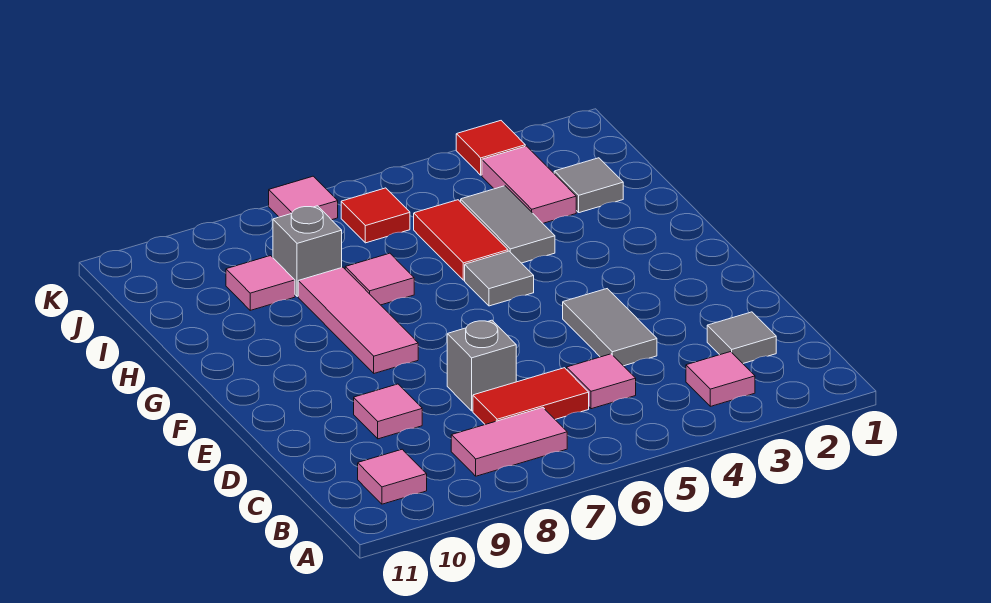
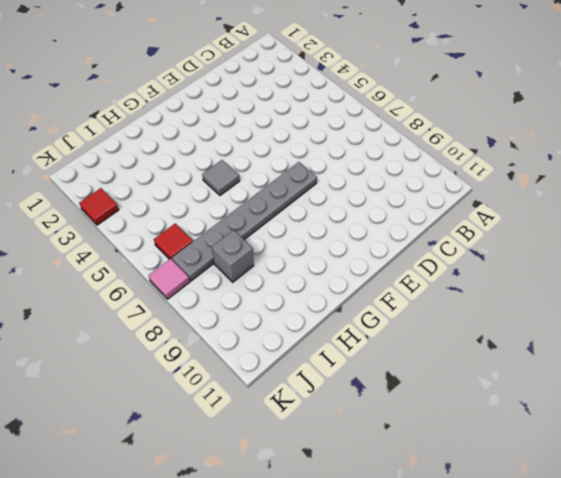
grey 1x6 plate [172,162,317,281] -> pink 1x1 tile [345,253,414,305]
none -> pink 1x1 tile [686,352,755,406]
none -> pink 1x2 tile [451,408,567,476]
none -> pink 1x1 tile [358,449,427,504]

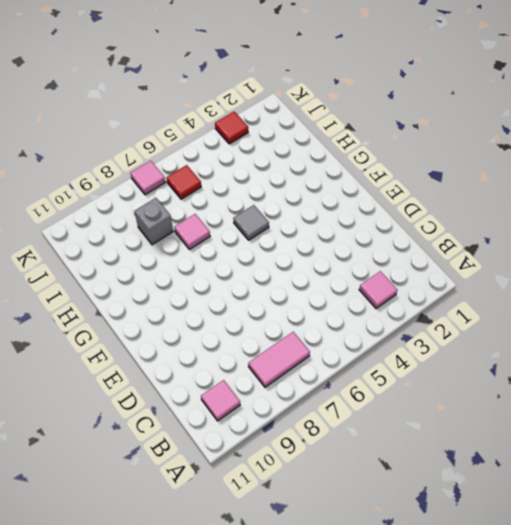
none -> grey 1x1 tile [707,312,776,363]
none -> pink 1x1 tile [567,354,636,409]
none -> red 1x2 tile [473,368,589,425]

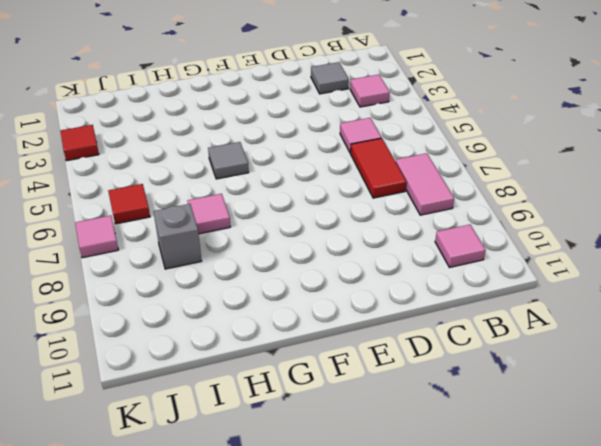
none -> grey 1x2 tile [563,289,657,366]
none -> grey 1x1 brick [447,320,516,411]
none -> pink 1x1 tile [354,384,422,439]

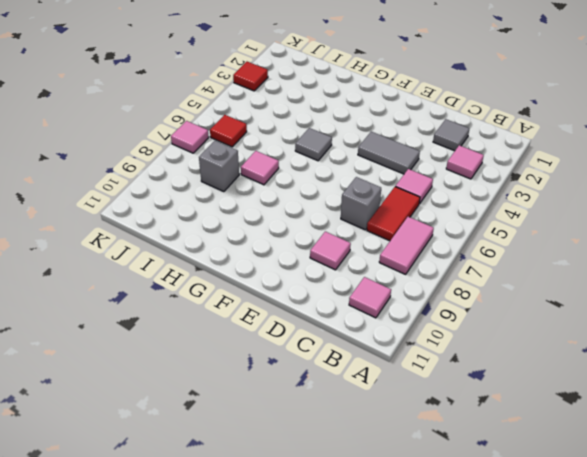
none -> pink 1x3 tile [298,267,418,373]
none -> grey 1x2 tile [461,186,555,263]
none -> red 1x2 tile [414,200,508,280]

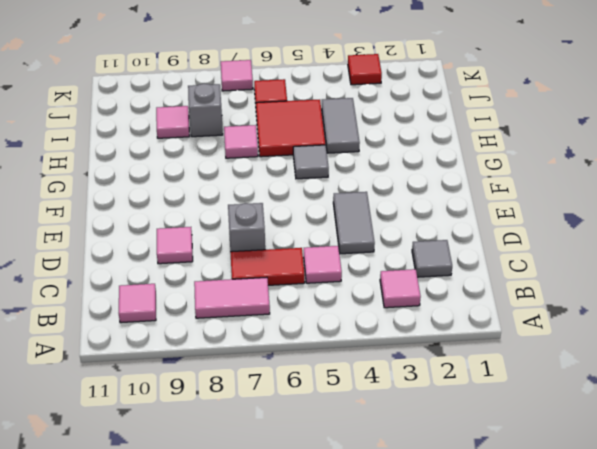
red 2x2 tile [256,100,326,157] -> red 1x2 tile [414,200,508,280]
none -> pink 1x3 tile [298,267,418,373]
none -> grey 1x1 tile [554,158,623,213]
none -> pink 1x2 tile [482,146,576,223]

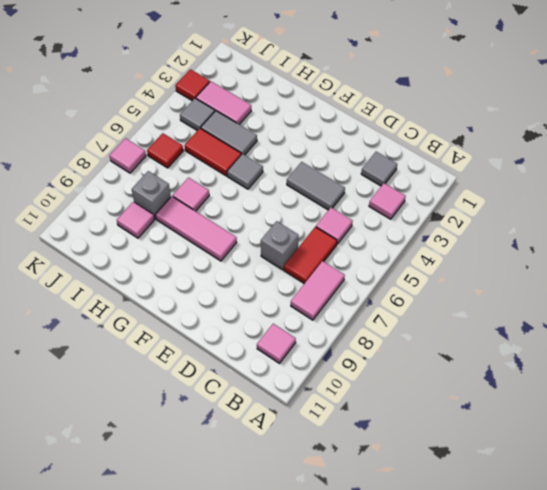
grey 1x1 tile [180,98,215,131] -> grey 1x1 tile moved to [554,158,623,213]
none -> pink 1x1 tile [354,384,422,439]

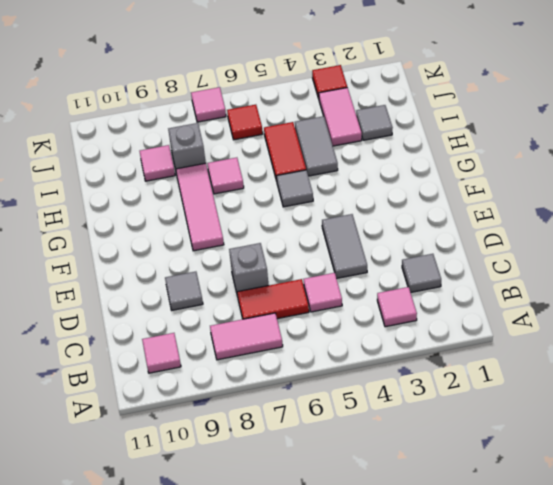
grey 1x1 tile [165,272,203,310] -> pink 1x1 tile [354,384,422,439]

